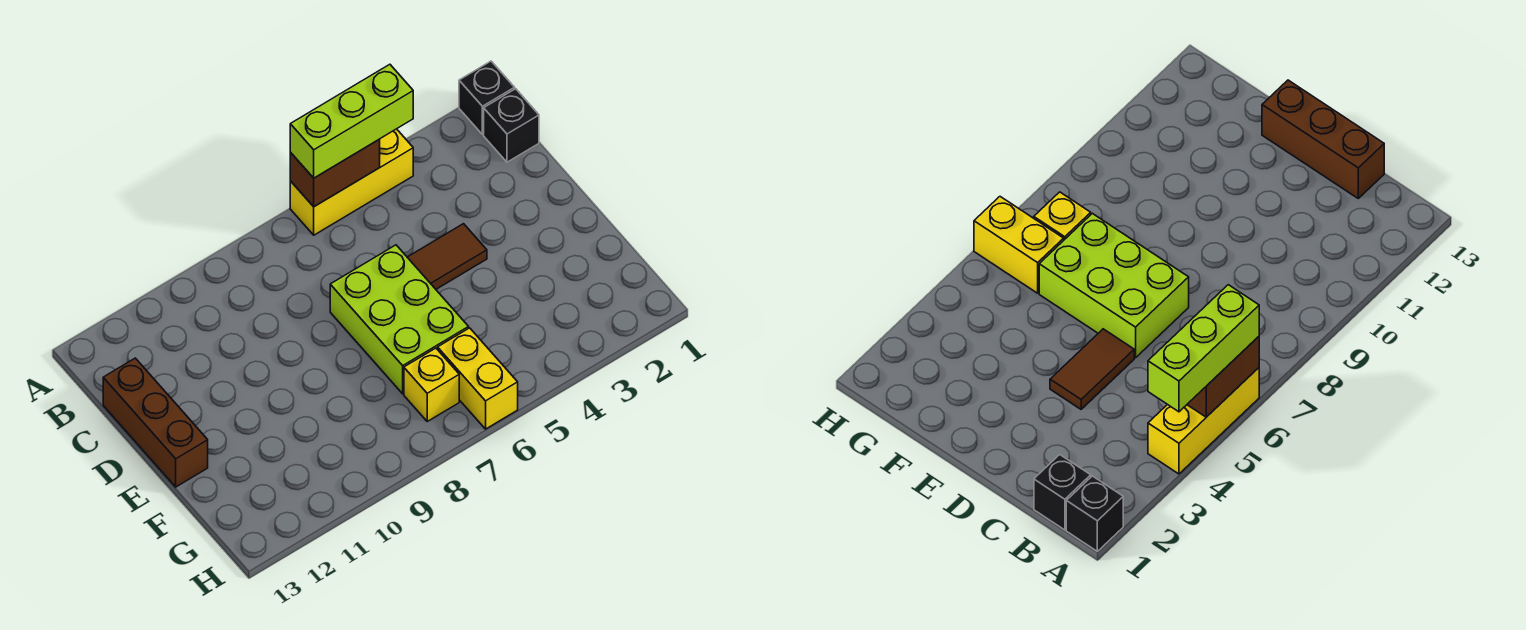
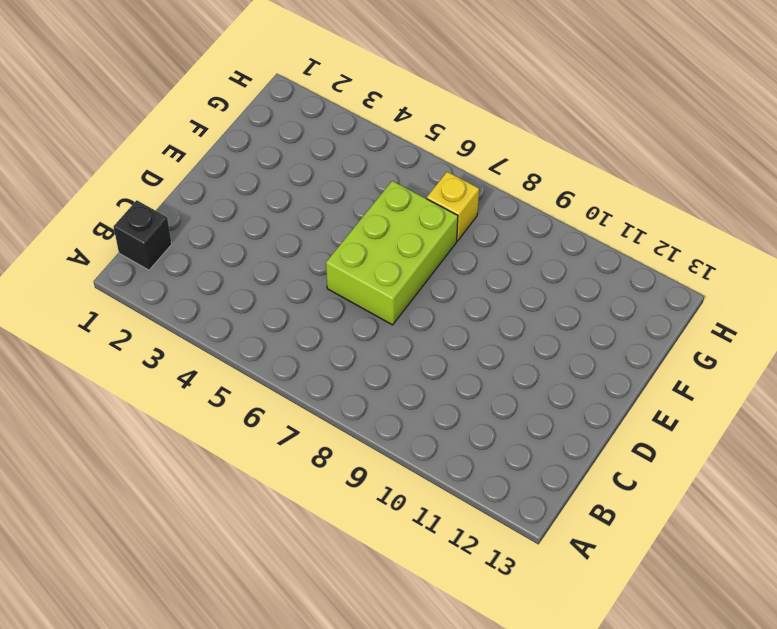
none -> black 1x1 brick [459,61,515,135]
none -> yellow 1x3 brick [290,129,413,235]

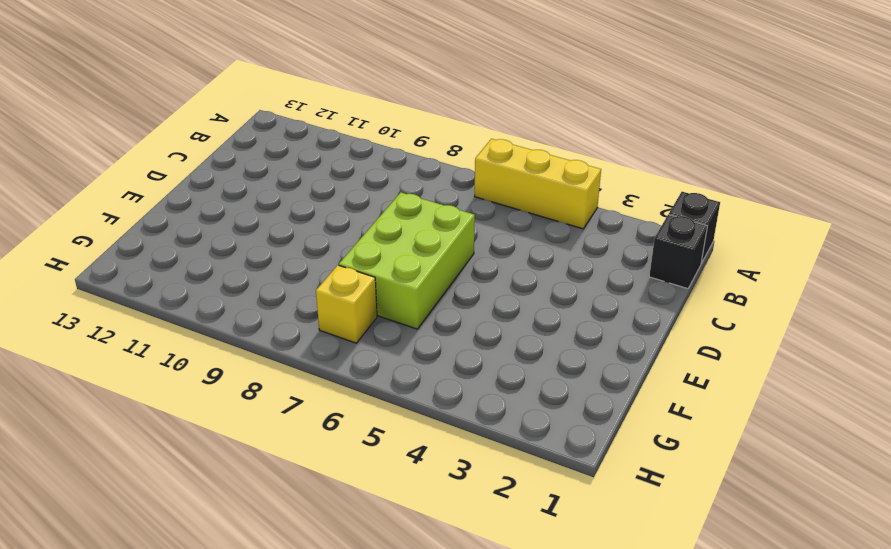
none -> brown 1x3 brick [103,358,208,487]
none -> brown 1x2 tile [407,224,487,289]

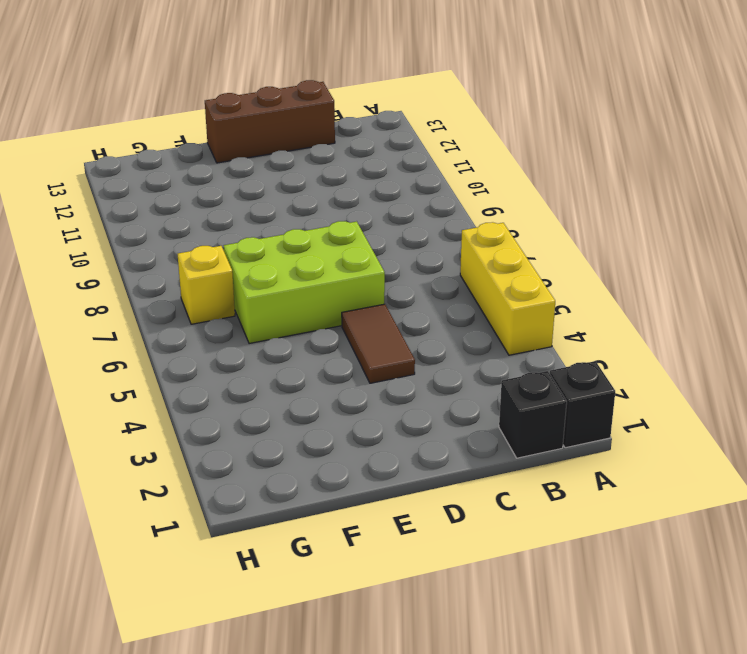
none -> yellow 1x2 brick [438,328,518,429]
none -> brown 1x2 brick [290,139,380,207]

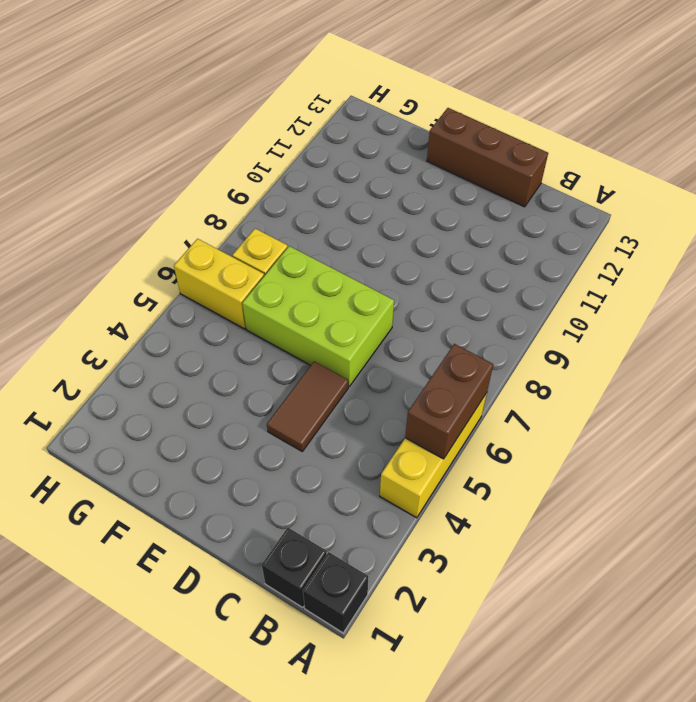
none -> lime 1x3 brick [290,64,413,178]

